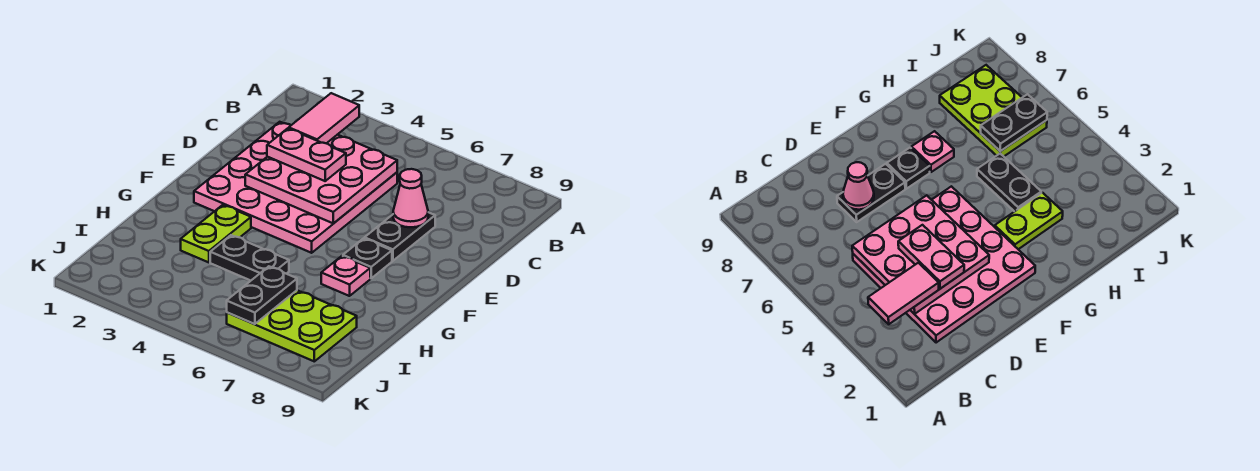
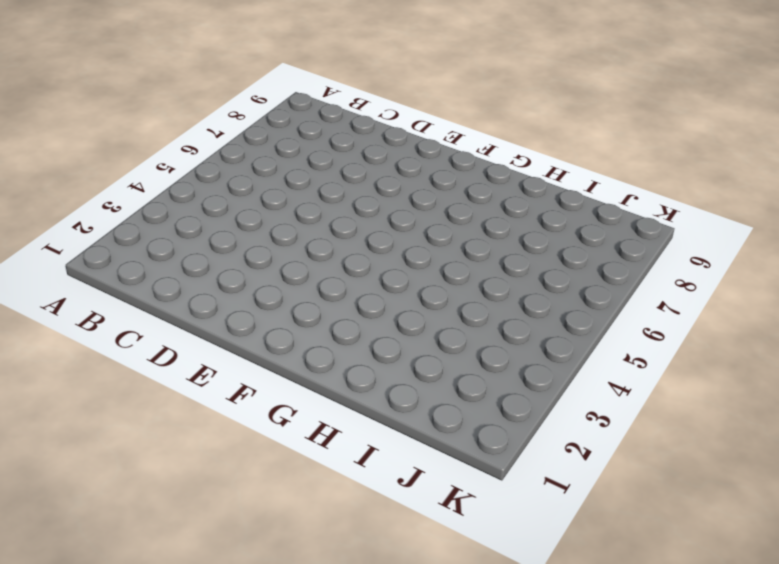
none -> pink 4x4 plate [194,122,397,253]
none -> black 1x2 plate [365,212,435,261]
none -> black 1x1 plate [343,238,392,278]

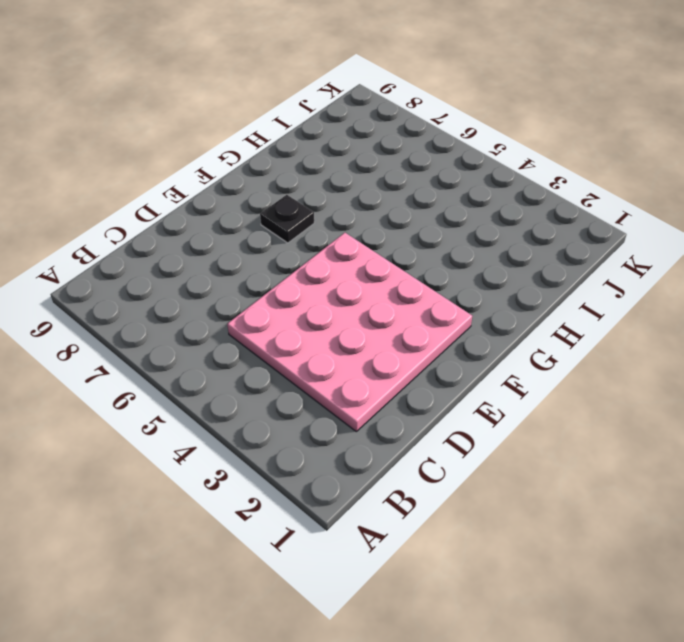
none -> black 1x2 plate [365,212,435,261]
none -> lime 1x2 plate [181,205,251,262]
none -> pink 1x1 plate [321,256,370,296]

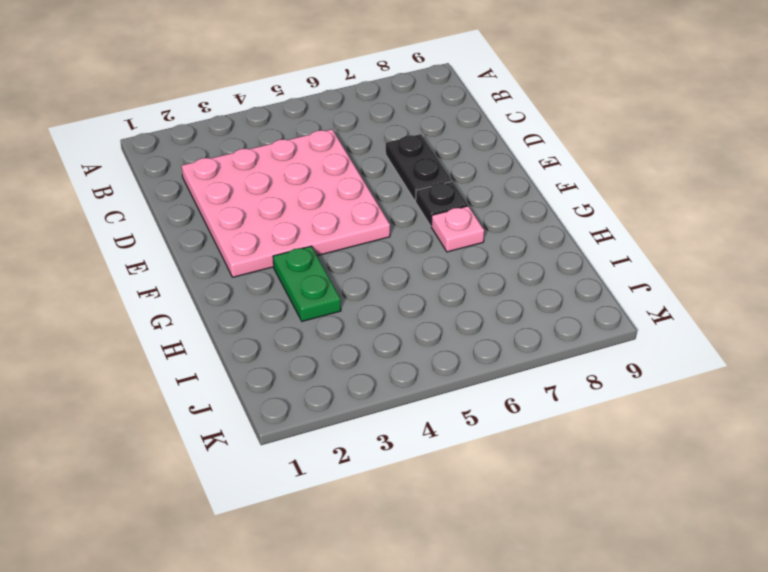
green 1x2 plate [273,246,341,321] -> lime 1x2 plate [181,205,251,262]
none -> black 1x2 plate [210,235,289,281]
none -> lime 2x3 plate [227,290,357,361]
none -> pink 3x3 plate [245,135,397,224]

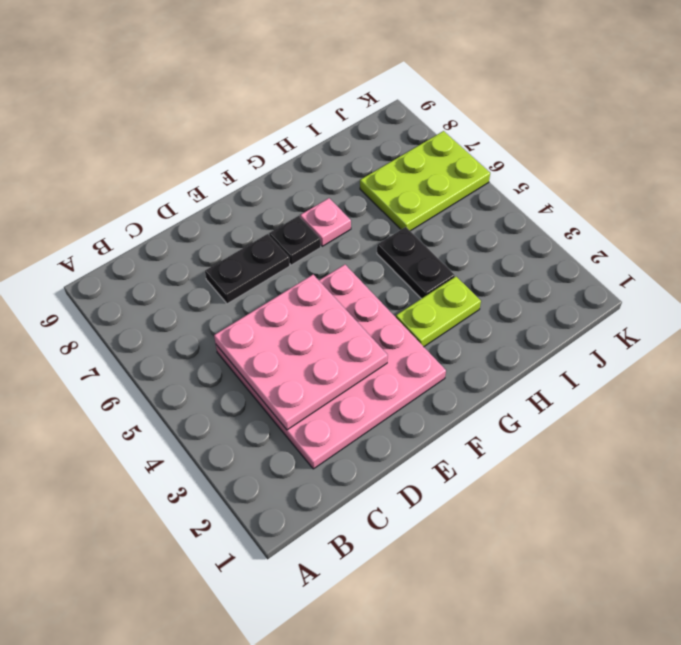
lime 2x3 plate [360,131,490,231] -> lime 2x3 plate turned to [227,290,357,361]
none -> pink 1x1 cone [393,169,428,227]
none -> black 1x2 plate [227,266,297,324]
none -> pink 1x2 tile [289,93,359,143]

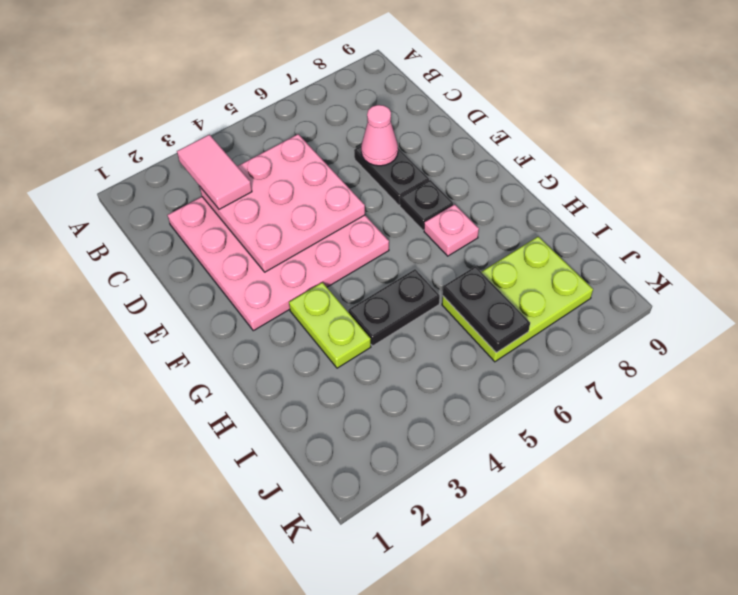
none -> pink 1x2 plate [267,128,346,181]

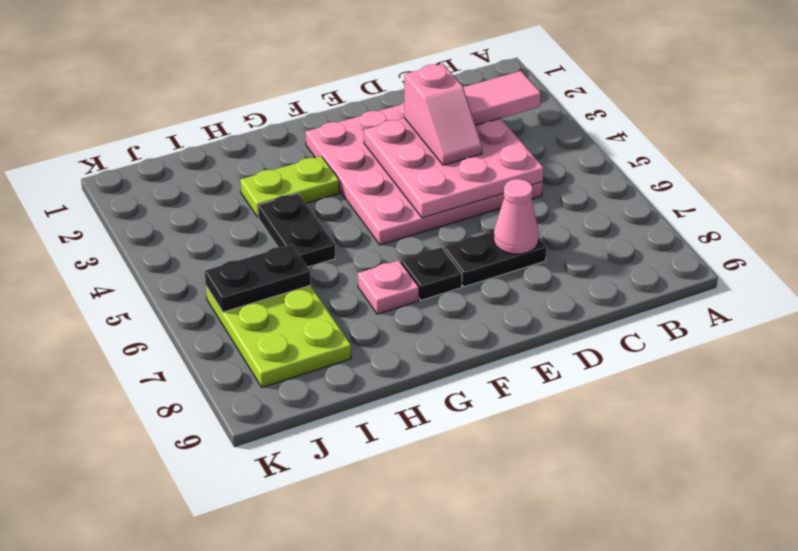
pink 1x2 slope [404,64,482,165] -> pink 1x2 plate [267,128,346,181]

